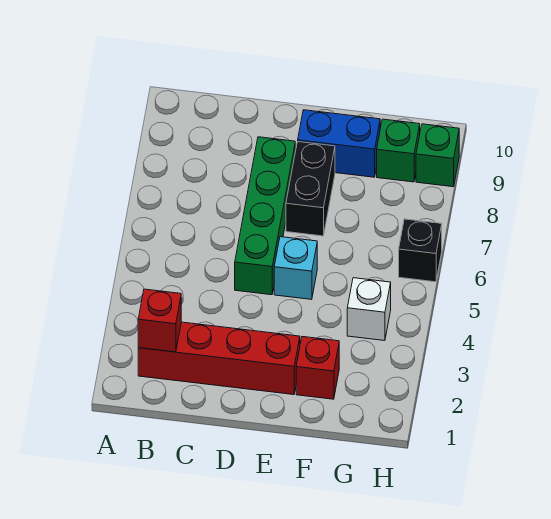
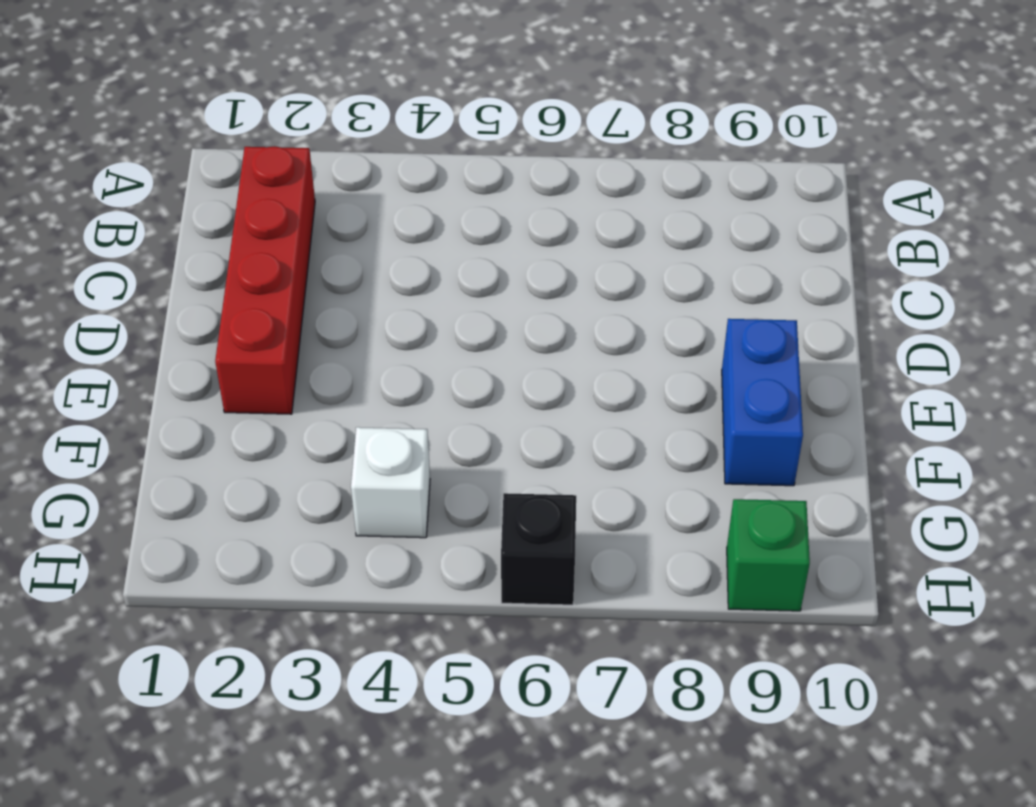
none -> green 1x4 brick [235,137,295,295]
none -> cyan 1x1 brick [274,237,317,299]

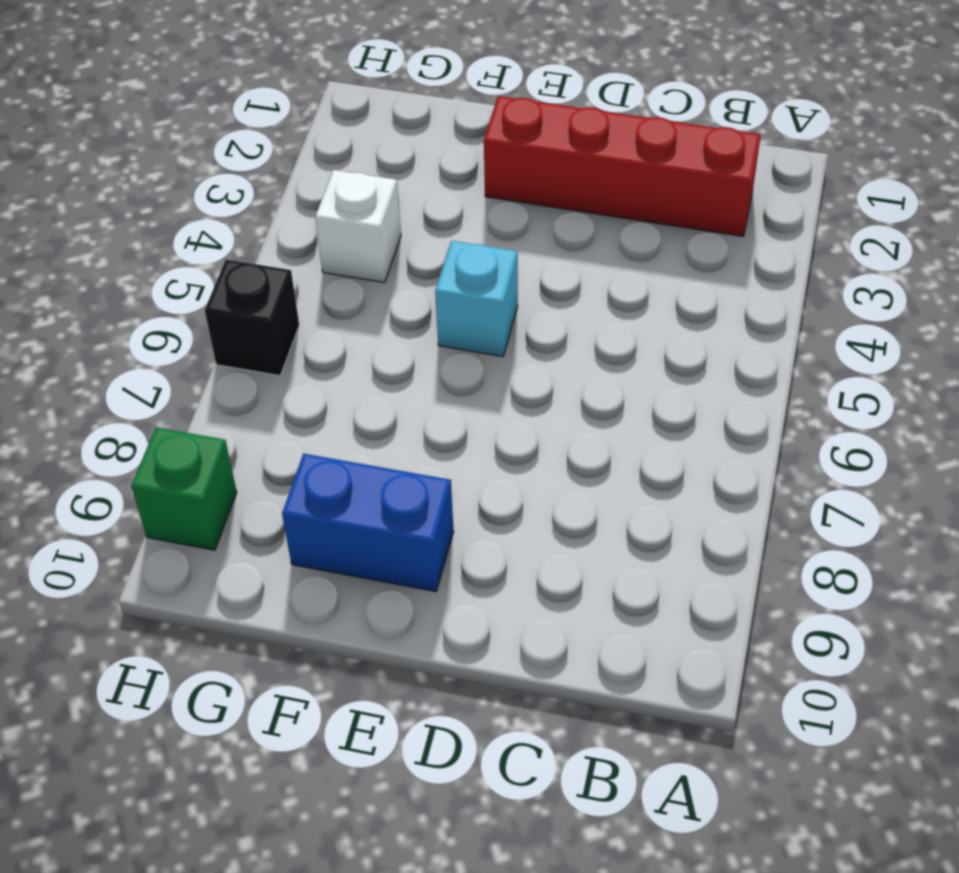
none -> green 1x4 brick [235,137,295,295]
none -> black 1x2 brick [286,142,335,236]

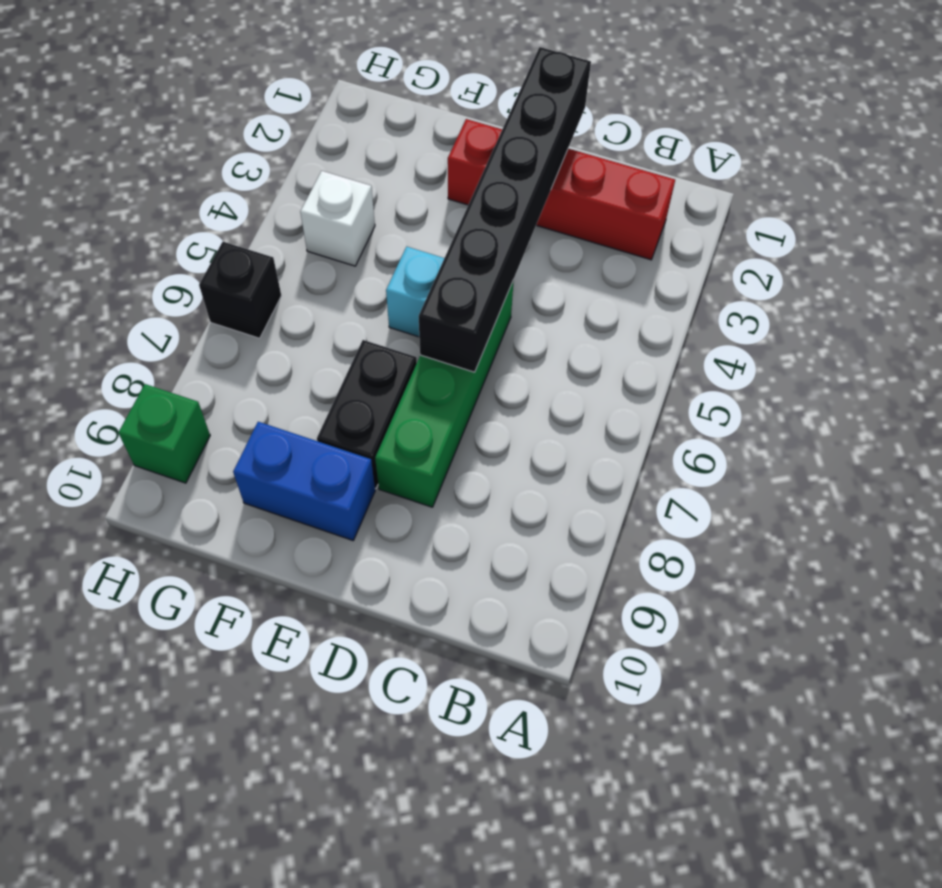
black 1x6 brick [419,47,591,372] -> none
none -> red 1x1 brick [296,337,339,399]
none -> green 1x1 brick [377,119,420,182]

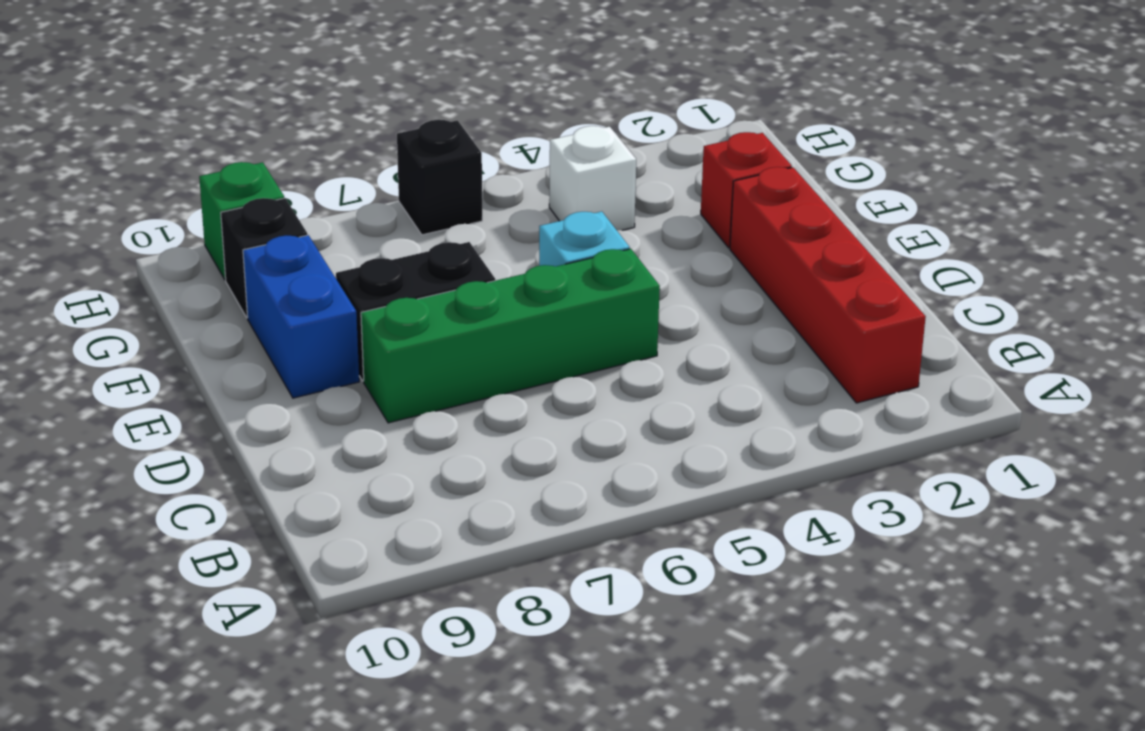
black 1x1 brick [221,198,307,318] -> green 1x1 brick [377,119,420,182]
none -> red 1x1 brick [138,289,181,352]

